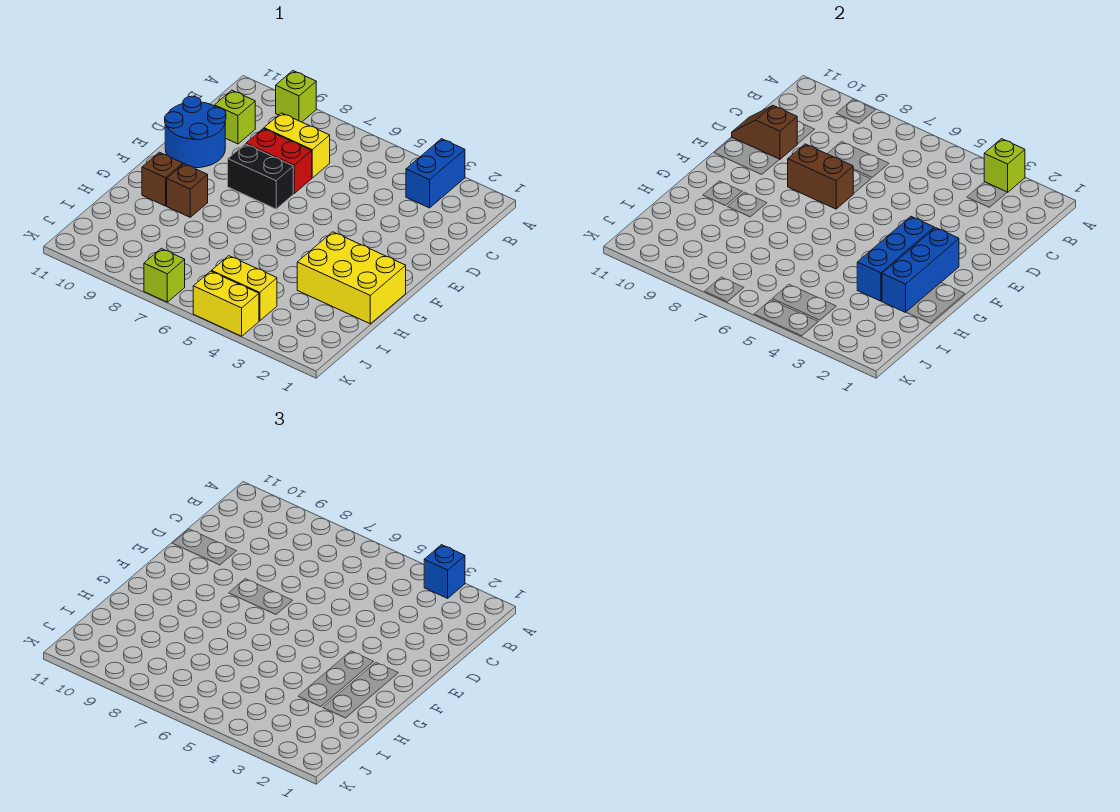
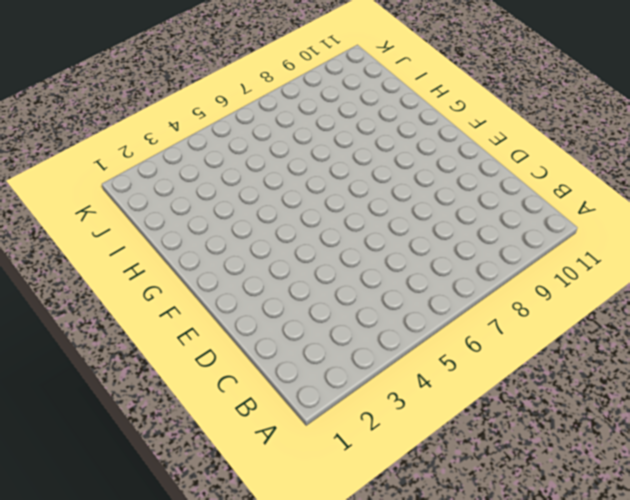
none -> blue 1x2 brick [406,139,465,208]
none -> lime 1x1 brick [275,71,316,122]
none -> yellow 1x2 brick [264,113,330,178]

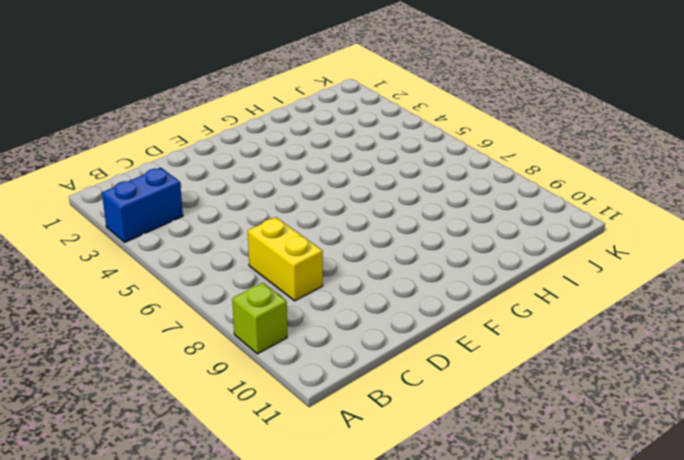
none -> lime 1x1 brick [215,90,255,144]
none -> red 1x2 brick [246,129,312,193]
none -> blue 2x2 round brick [165,96,226,168]

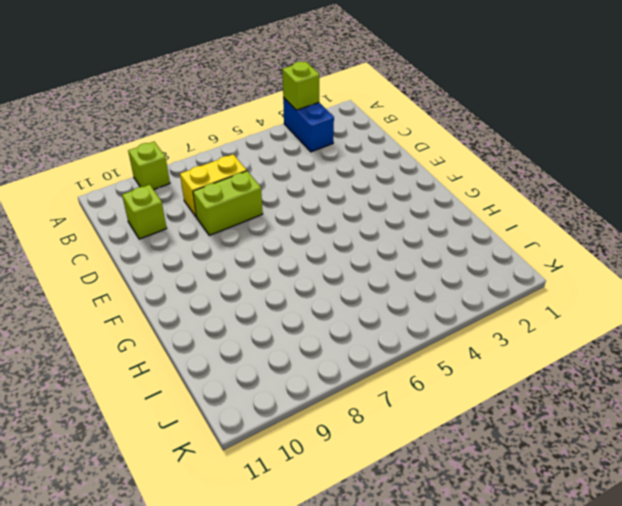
lime 1x2 brick [193,171,263,235] -> red 1x2 brick [246,129,312,193]
none -> blue 2x2 round brick [165,96,226,168]
none -> black 1x2 brick [228,144,293,209]
none -> yellow 2x3 brick [297,232,406,324]

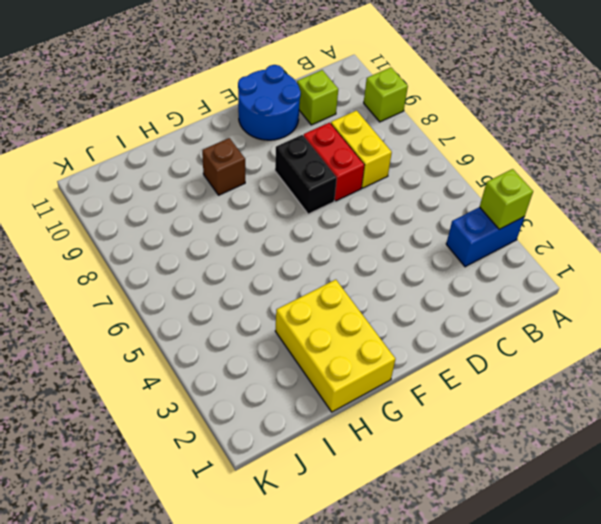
none -> brown 1x1 brick [142,152,183,206]
none -> yellow 1x2 brick [212,256,277,321]
none -> yellow 1x2 brick [193,271,259,336]

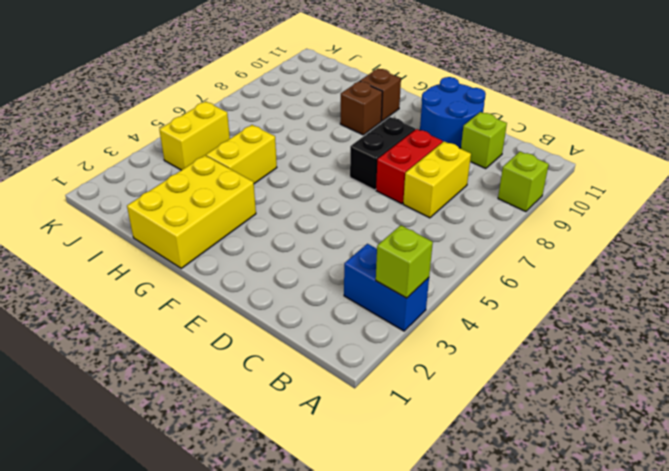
yellow 1x2 brick [206,125,277,184] -> yellow 1x2 brick moved to [193,271,259,336]
none -> lime 1x1 brick [144,249,185,302]
none -> brown 1x2 slope [732,106,797,160]
none -> brown 1x2 brick [788,144,853,209]

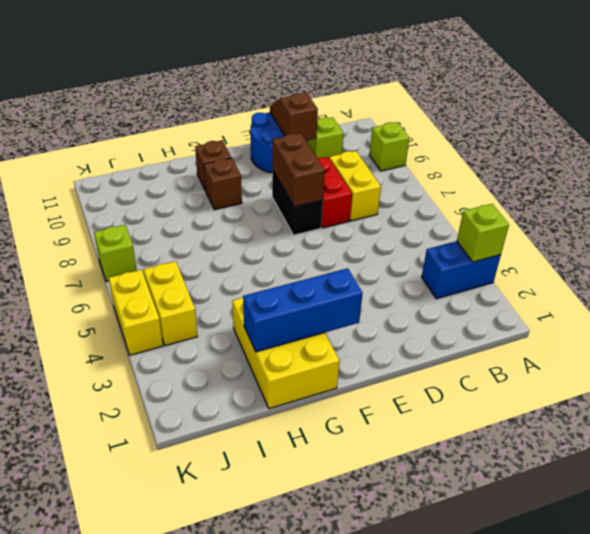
none -> blue 1x3 brick [857,216,934,301]
none -> blue 1x1 brick [424,545,465,598]

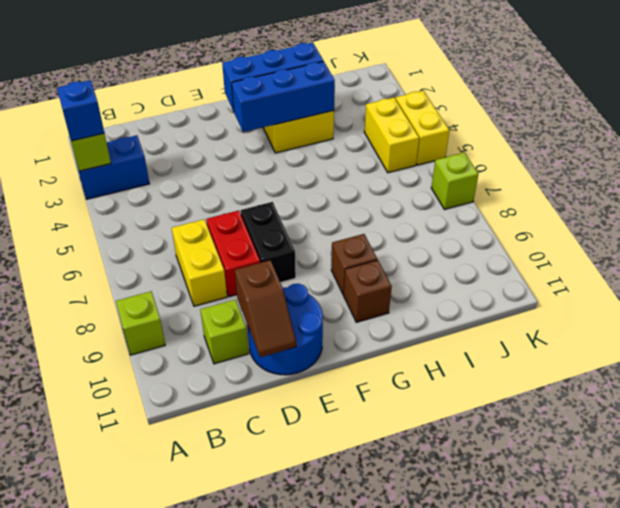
none -> brown 1x2 brick [788,144,853,209]

